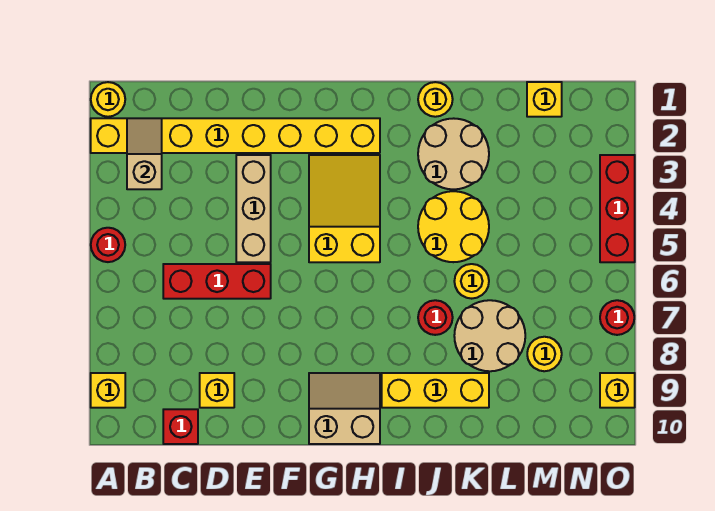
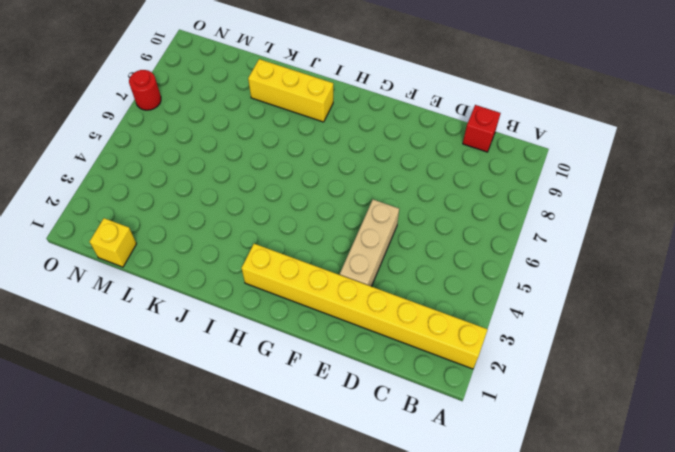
none -> yellow 1x1 round brick [91,82,125,117]
none -> red 1x1 round brick [91,228,125,262]
none -> yellow 1x1 brick [91,373,125,408]

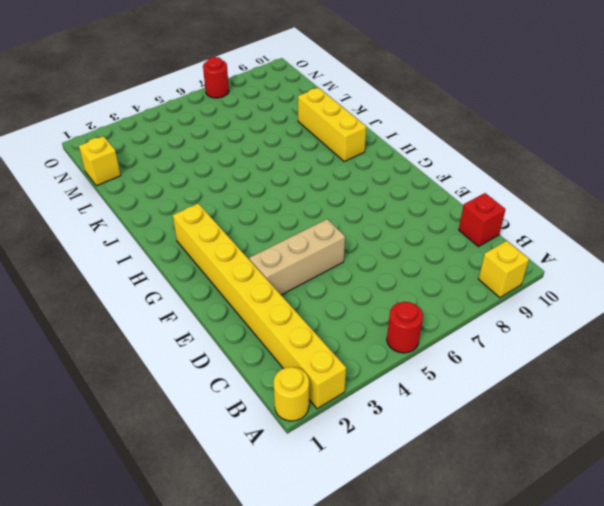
none -> red 1x3 brick [163,264,271,299]
none -> yellow 1x1 brick [200,373,234,408]
none -> yellow 2x3 slope [309,155,380,262]

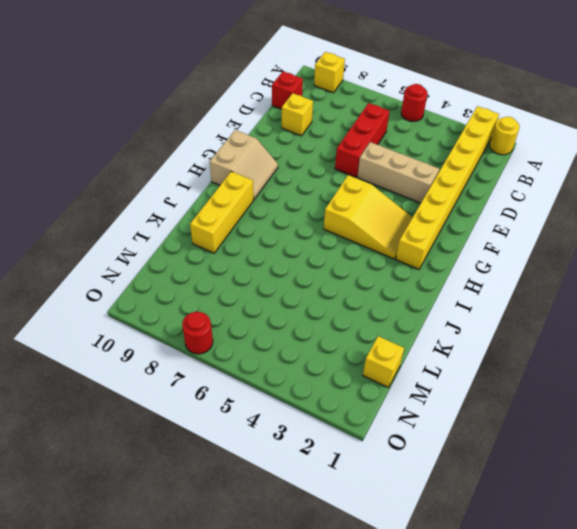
none -> yellow 1x1 round brick [418,82,453,117]
none -> tan 2x2 round brick [418,118,489,189]
none -> yellow 2x2 round brick [418,191,489,262]

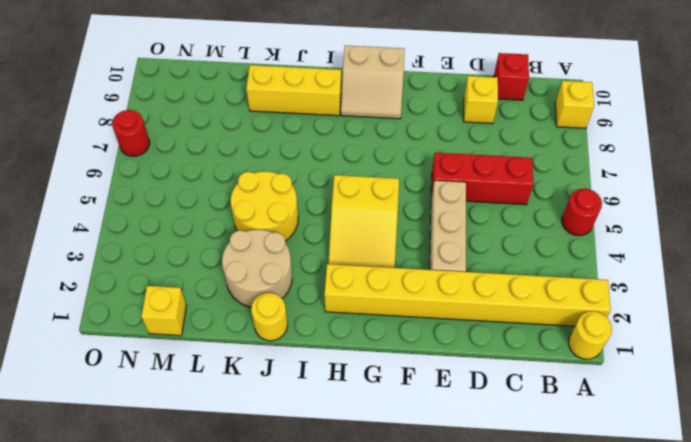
none -> red 1x1 round brick [418,300,453,335]
none -> yellow 1x1 round brick [454,264,489,299]
none -> tan 2x2 round brick [454,300,525,371]

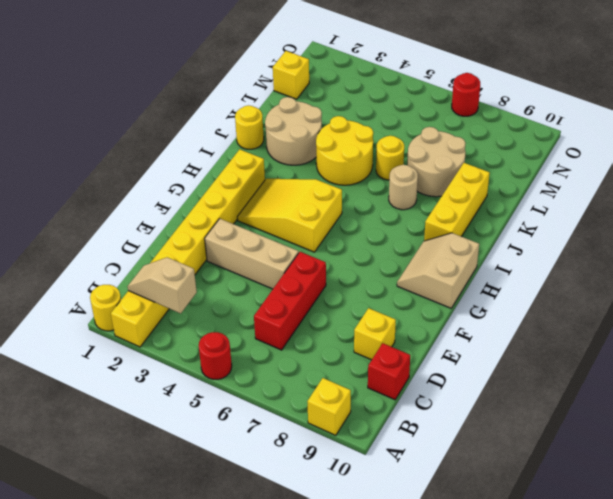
tan 1x1 round brick [389,165,418,210] -> red 1x1 round brick [418,300,453,335]
none -> yellow 1x1 round brick [527,337,562,371]
none -> red 1x3 brick [600,155,635,262]
none -> yellow 1x1 brick [600,373,635,408]

